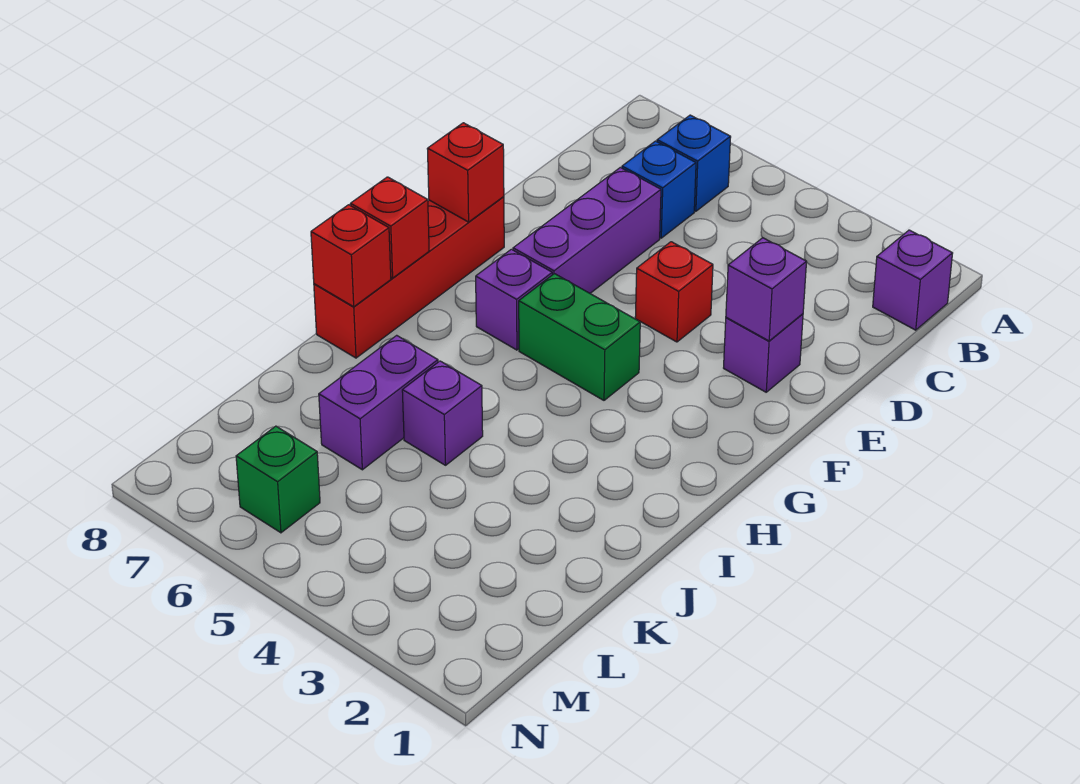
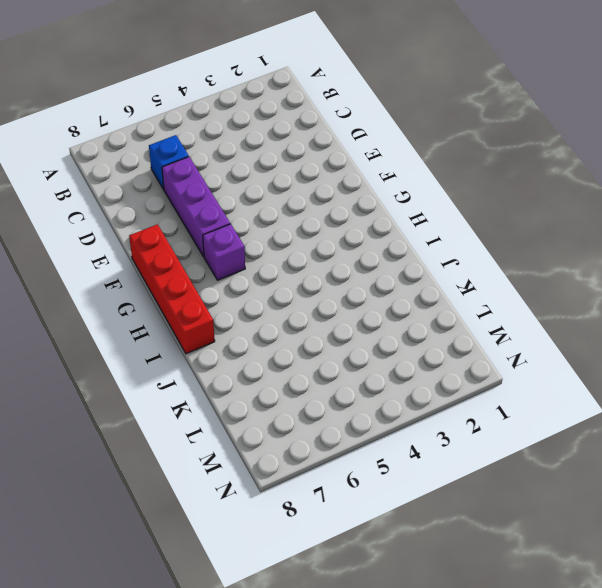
none -> purple 1x1 brick [873,230,953,330]
none -> blue 1x1 brick [657,115,731,211]
none -> purple 1x1 brick [724,314,803,392]

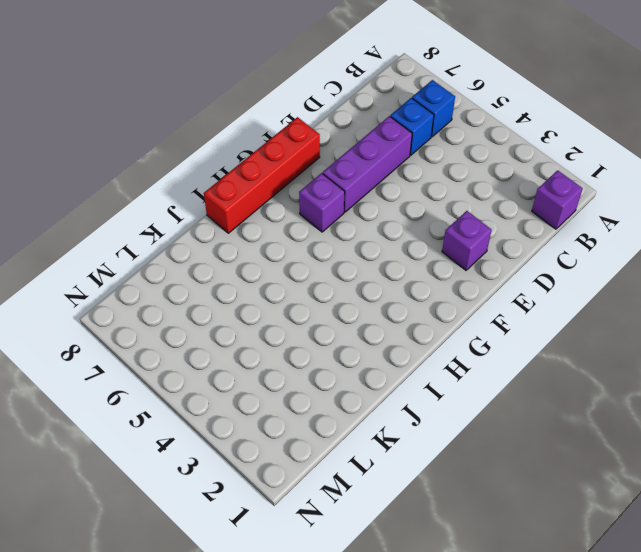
none -> red 1x1 brick [635,242,713,342]
none -> green 1x2 brick [519,274,640,400]
none -> purple 1x1 brick [402,361,483,465]

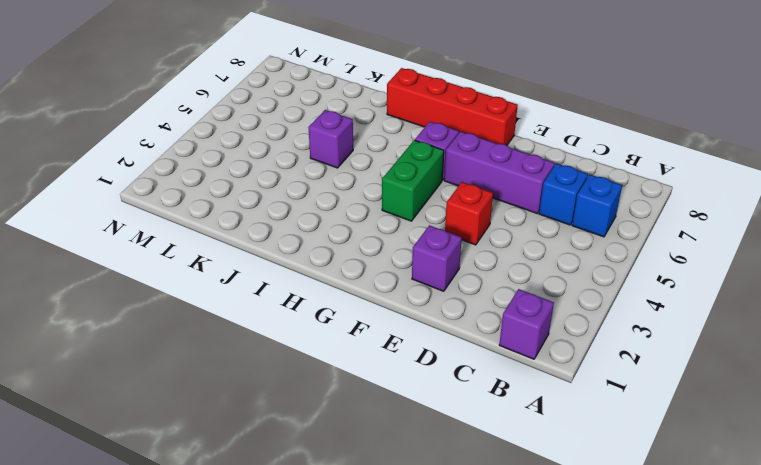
none -> purple 1x2 brick [319,335,438,470]
none -> green 1x1 brick [236,426,320,533]
none -> purple 1x1 brick [726,238,806,341]

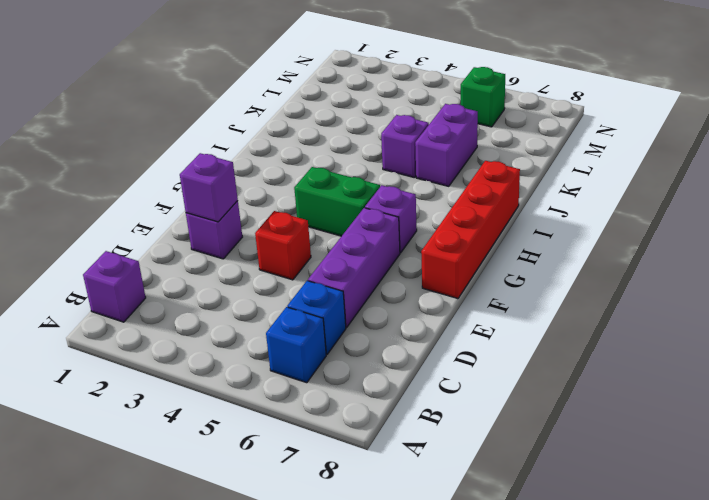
none -> red 1x1 brick [427,123,504,222]
none -> red 1x1 brick [350,177,429,278]
none -> red 1x1 brick [311,205,391,307]

